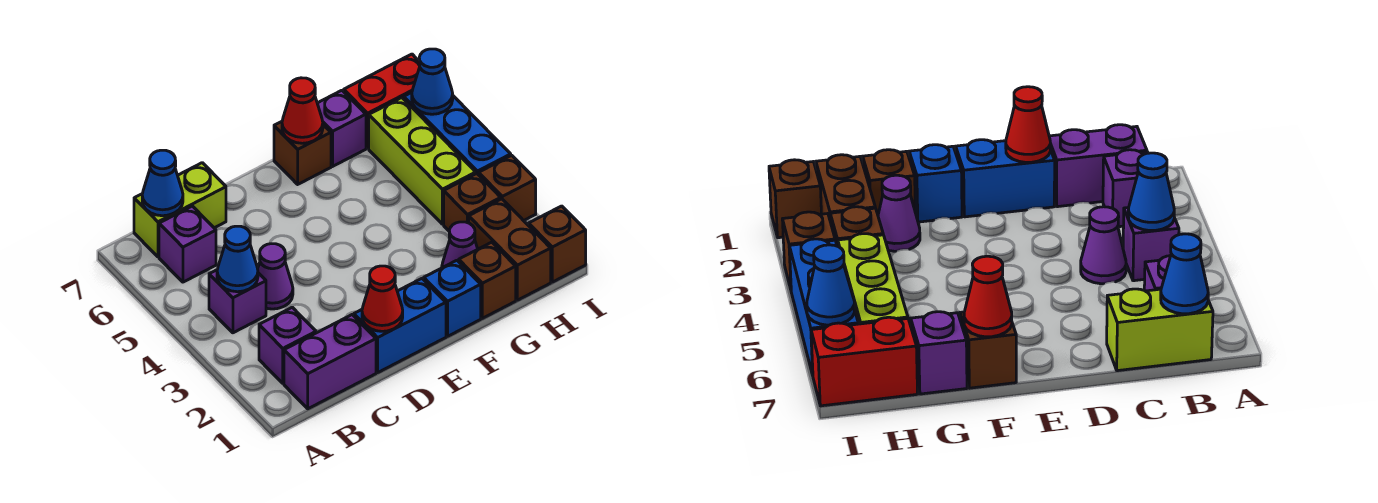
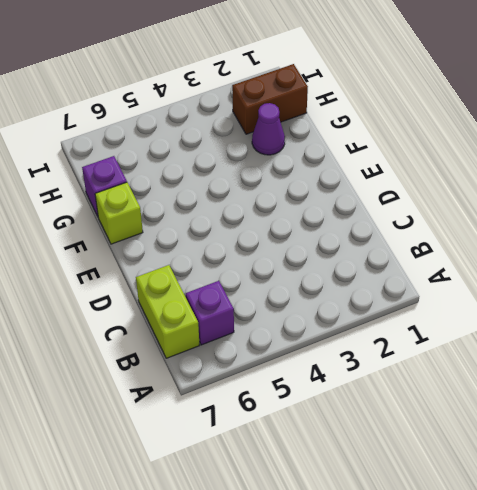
lime 1x1 brick [95,182,143,244] -> brown 1x1 brick [274,122,331,184]
none -> purple 1x2 brick [284,315,376,409]
none -> purple 1x1 brick [259,307,316,383]
none -> purple 1x1 brick [209,270,266,333]

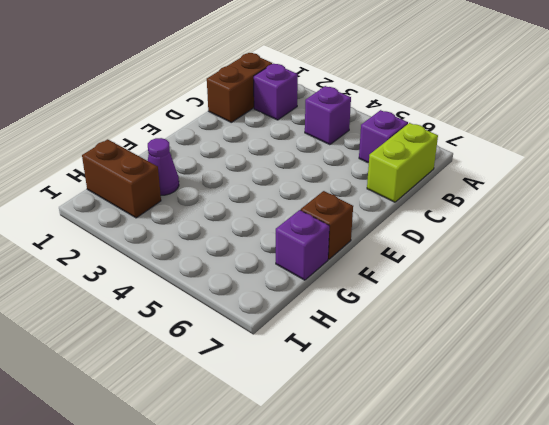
brown 1x2 brick [207,53,272,122] -> purple 1x2 brick [284,315,376,409]
none -> purple 1x1 cone [258,244,293,309]
none -> blue 1x2 brick [354,279,446,372]
none -> blue 1x1 brick [424,260,481,336]

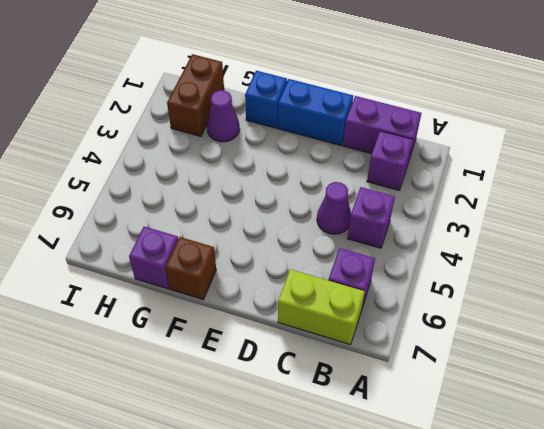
none -> brown 1x1 brick [459,242,516,318]
none -> brown 1x1 brick [444,174,501,231]
none -> lime 1x3 brick [369,98,476,224]

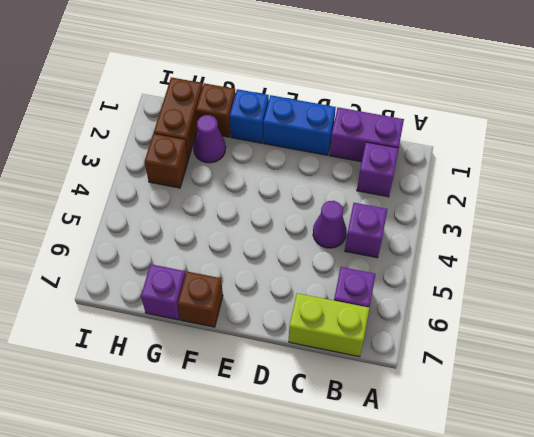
none -> lime 1x3 brick [369,98,476,224]
none -> red 1x2 brick [344,54,420,148]
none -> brown 1x1 brick [529,206,586,282]

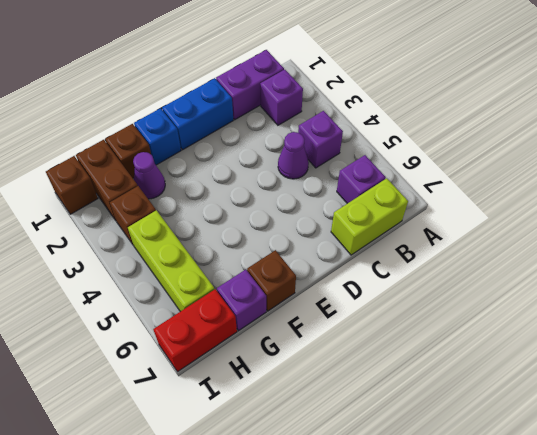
none -> brown 1x1 brick [479,155,536,221]
none -> blue 1x3 brick [404,92,511,175]
none -> blue 1x1 cone [217,226,258,292]

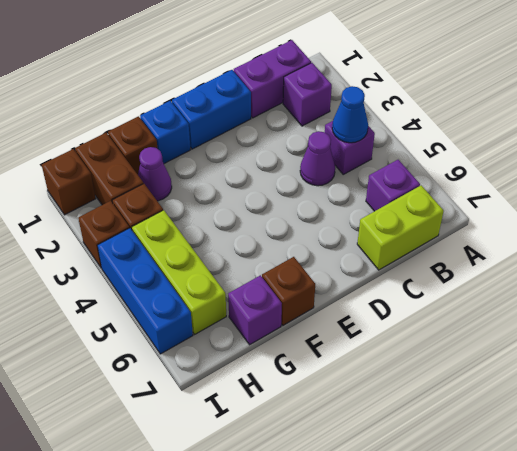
none -> red 1x2 brick [344,54,420,148]
none -> blue 1x1 cone [142,150,183,216]
none -> red 1x1 cone [362,266,403,331]

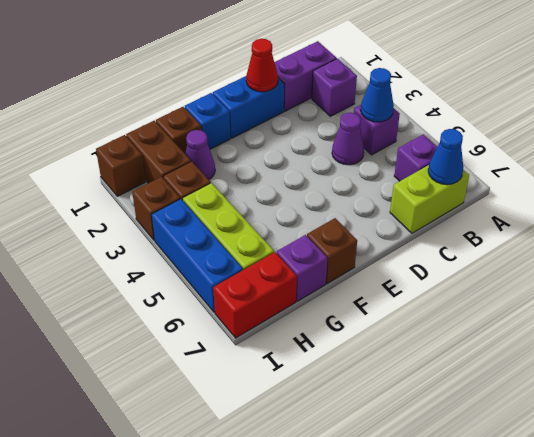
none -> red 1x1 cone [282,78,323,143]
none -> blue 1x1 cone [412,49,453,114]

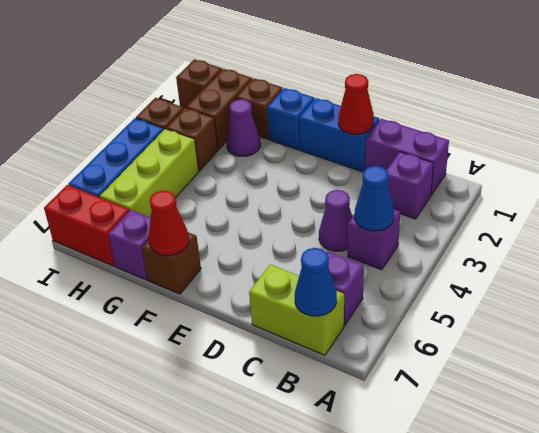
none -> blue 1x1 cone [412,49,453,114]

